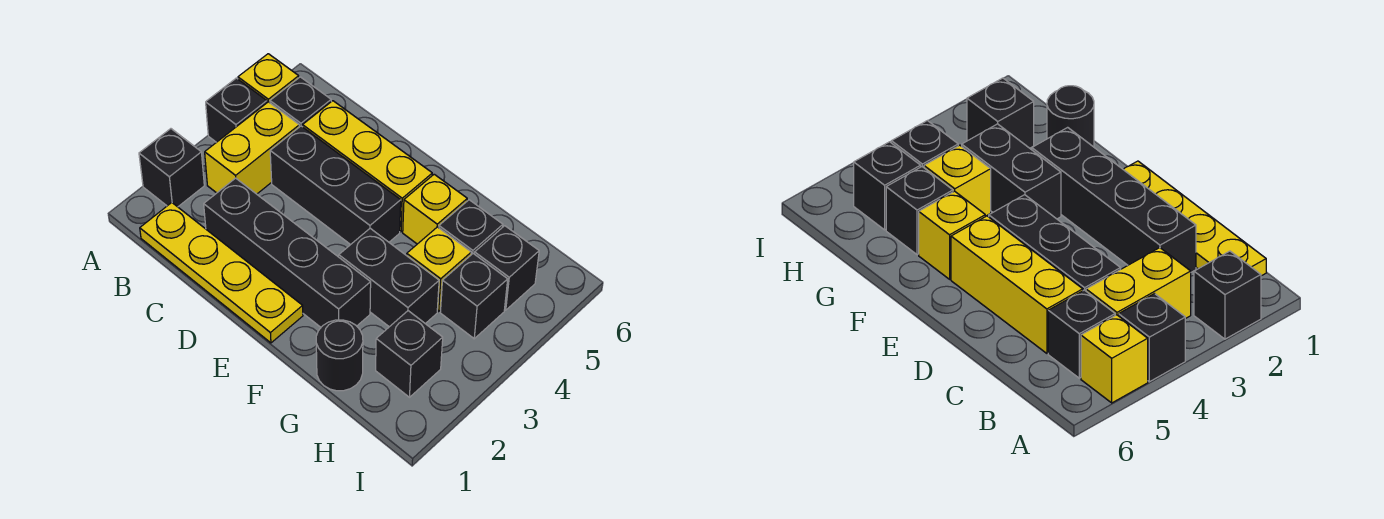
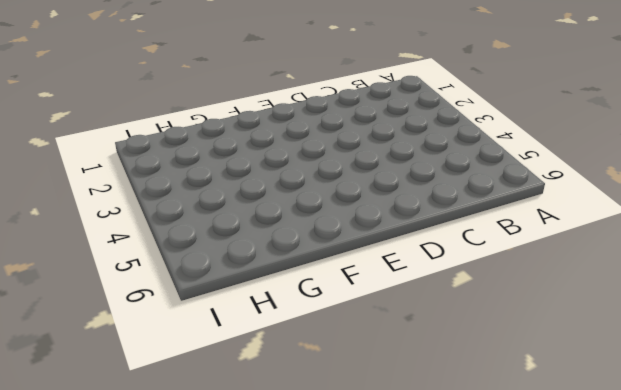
none -> black 1x1 brick [139,129,204,207]
none -> black 1x1 brick [206,78,267,142]
none -> yellow 1x1 brick [238,54,299,103]

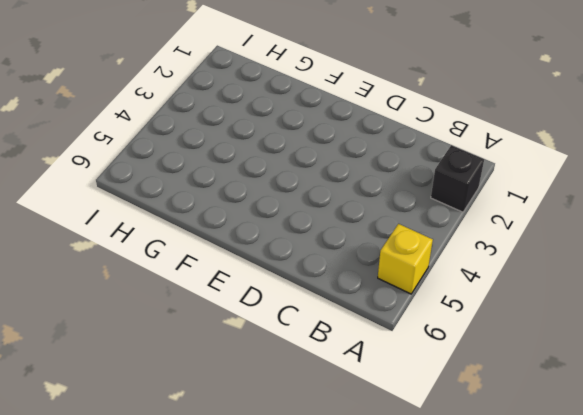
none -> black 1x1 brick [206,78,267,142]
none -> yellow 1x4 plate [140,203,303,343]
none -> yellow 1x2 brick [205,102,299,194]

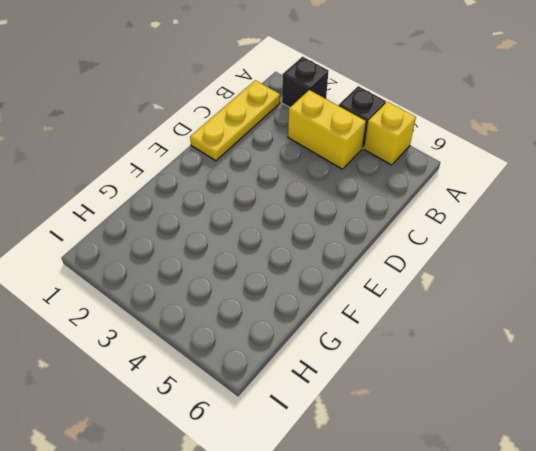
yellow 1x3 plate [190,80,280,161] -> yellow 1x4 plate [140,203,303,343]
none -> black 1x1 brick [270,77,331,127]
none -> black 1x4 brick [204,178,371,327]
none -> black 1x3 brick [270,126,401,245]

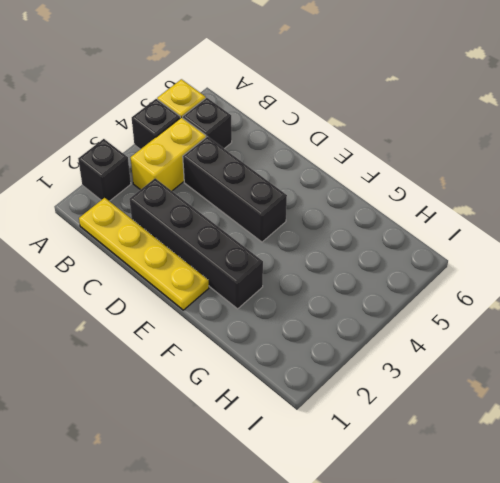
none -> yellow 1x3 brick [303,101,432,232]
none -> black 1x2 brick [339,228,439,327]
none -> yellow 1x1 brick [403,174,467,244]

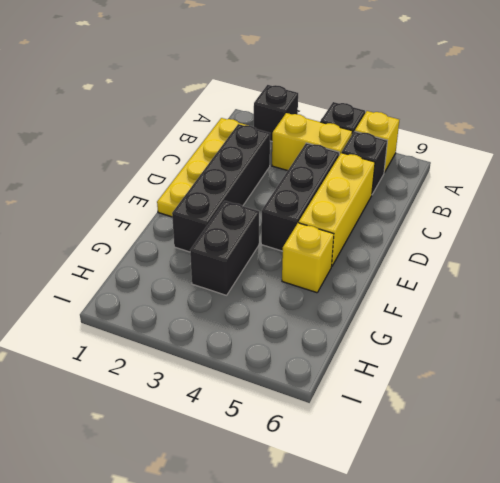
none -> black 1x1 round brick [316,320,363,391]
none -> yellow 1x1 brick [407,227,471,311]
none -> black 1x1 brick [439,200,503,255]

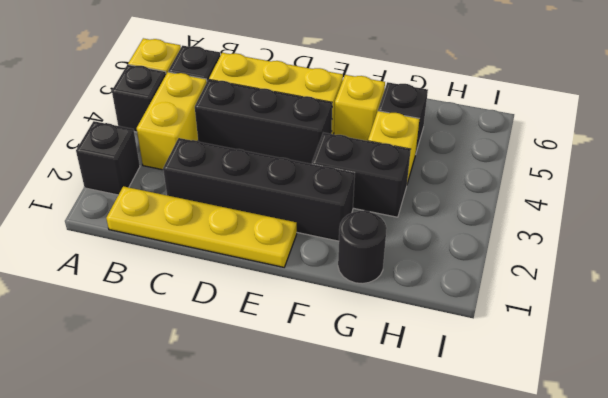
none -> black 1x1 brick [376,311,443,397]
none -> black 1x1 brick [440,254,508,339]
none -> black 1x1 brick [475,226,539,310]

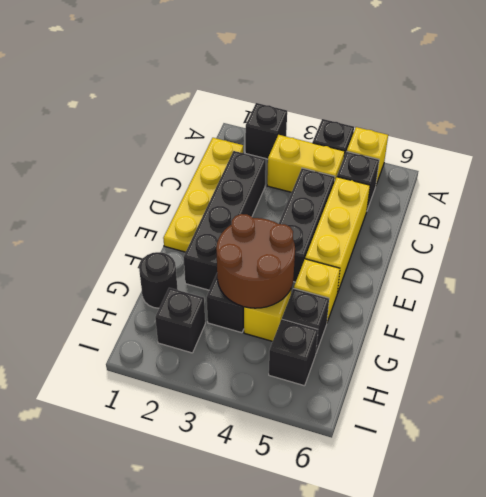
brown 2x2 round brick [216,214,295,308] -> none
none -> black 1x1 brick [440,254,508,339]

